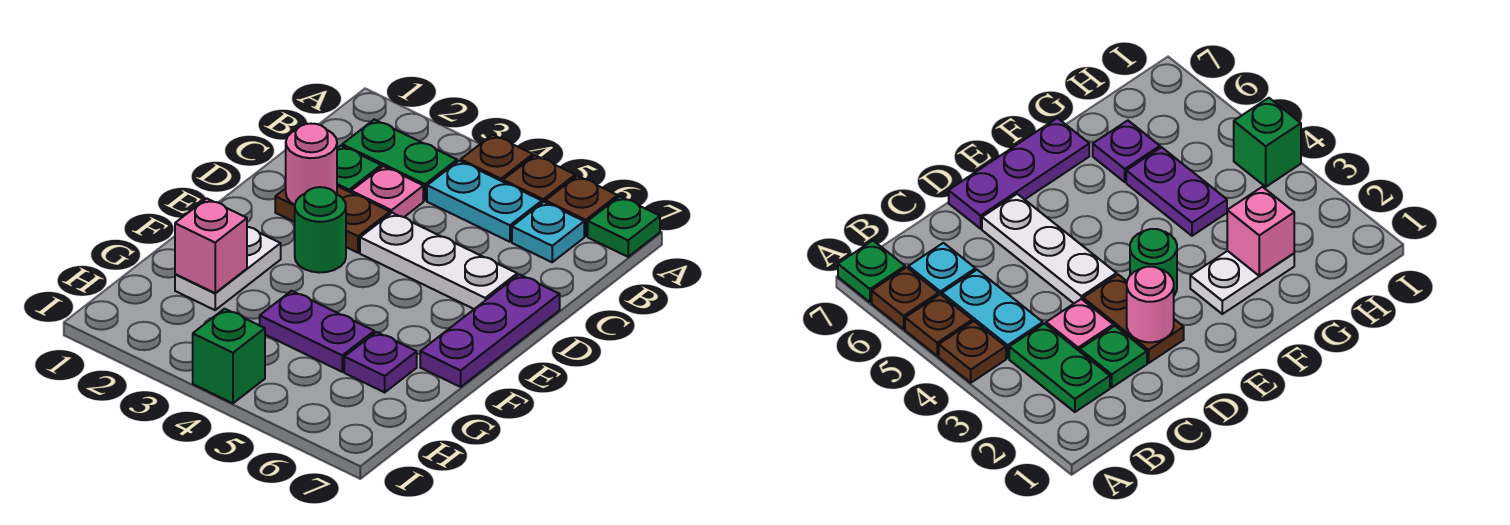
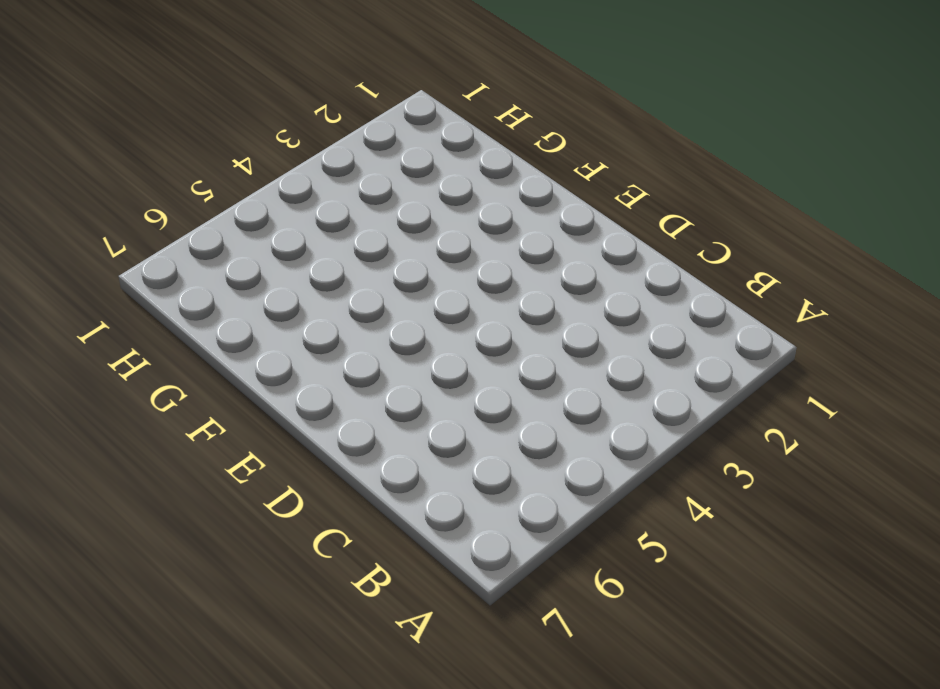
none -> brown 1x1 plate [461,135,533,182]
none -> brown 1x1 plate [503,155,575,203]
none -> brown 1x1 plate [545,176,618,236]

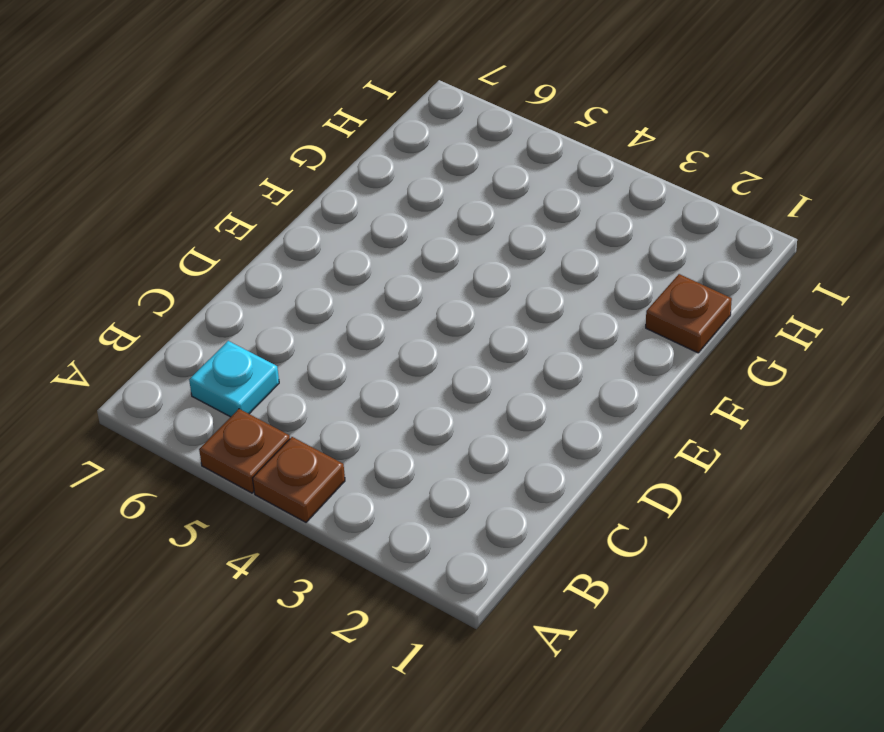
brown 1x1 plate [646,274,732,353] -> brown 1x1 plate moved to [545,176,618,236]
none -> green 1x1 plate [588,196,660,257]
none -> green 1x2 plate [342,120,457,201]
none -> cyan 1x2 plate [427,161,542,242]

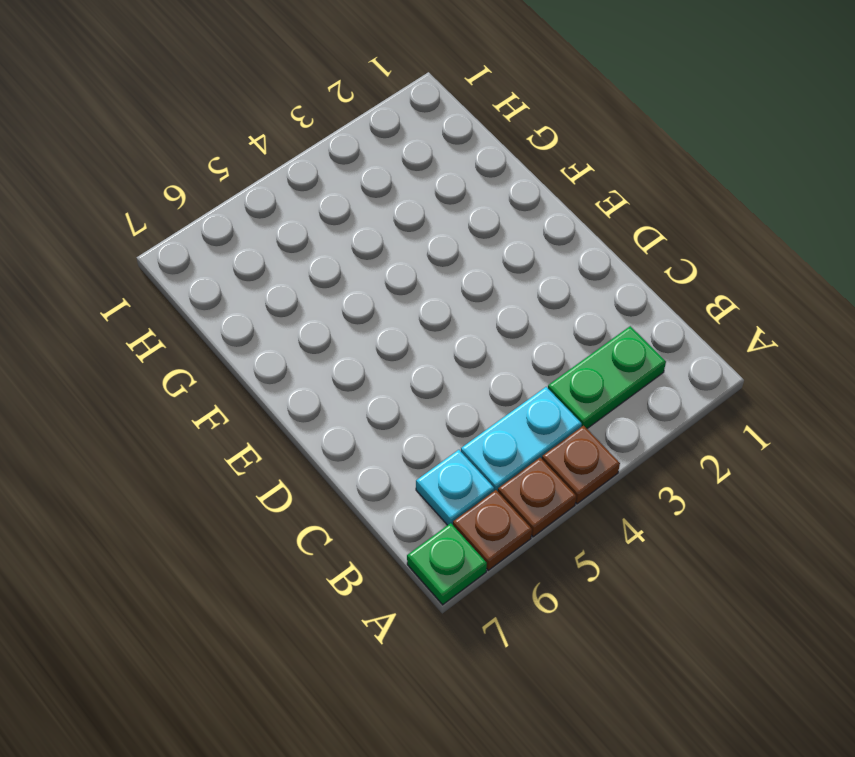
none -> green 1x1 plate [337,146,381,192]
none -> pink 1x1 plate [351,166,423,217]
none -> brown 1x2 plate [275,186,390,253]

